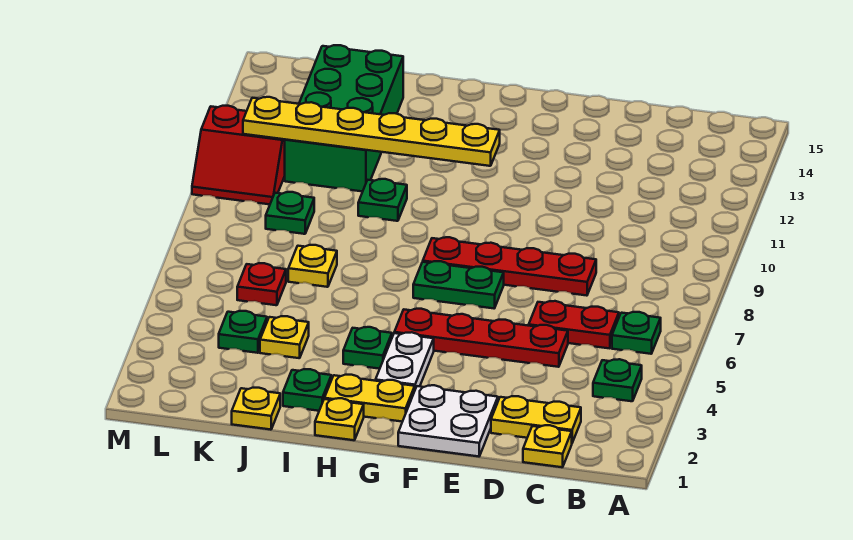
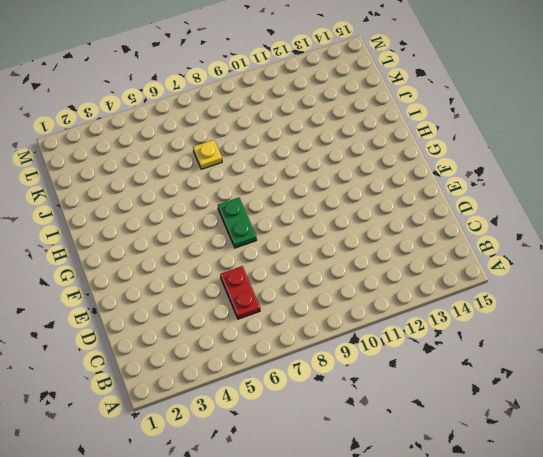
none -> green 1x1 plate [593,359,642,401]
none -> green 1x1 plate [612,312,661,354]
none -> yellow 1x1 plate [523,425,572,467]

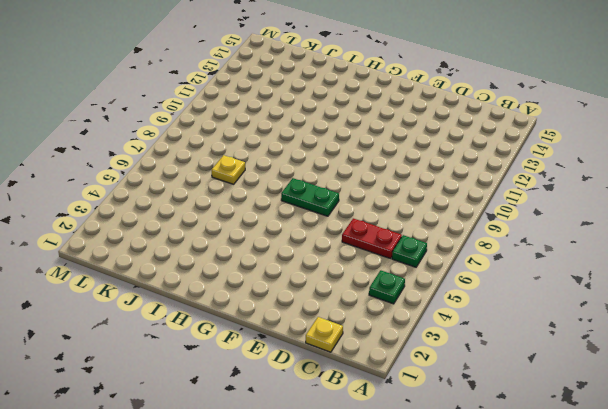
none -> yellow 1x2 plate [491,396,581,442]
none -> red 1x4 plate [394,309,568,367]
none -> red 1x4 plate [423,237,596,296]

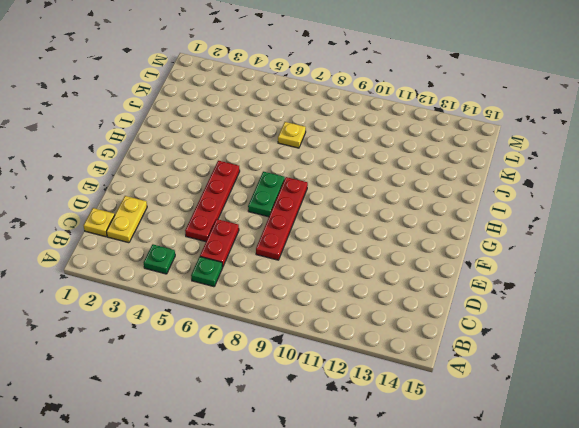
none -> white 2x2 plate [398,385,498,456]
none -> yellow 1x2 plate [324,375,415,422]
none -> white 1x2 plate [376,332,434,389]

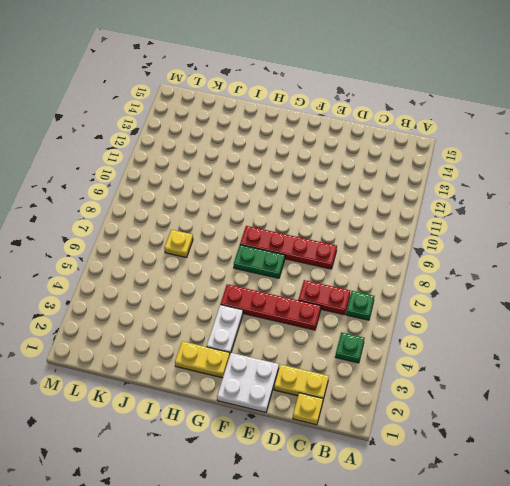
none -> yellow 1x1 plate [315,398,364,440]
none -> green 1x1 plate [343,327,392,369]
none -> green 1x1 plate [283,369,331,411]

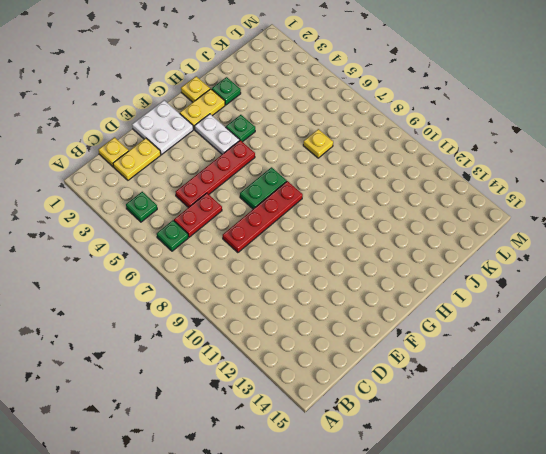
none -> green 1x1 plate [358,179,407,221]
none -> yellow 1x1 plate [232,388,280,430]
none -> yellow 1x1 plate [260,316,309,358]

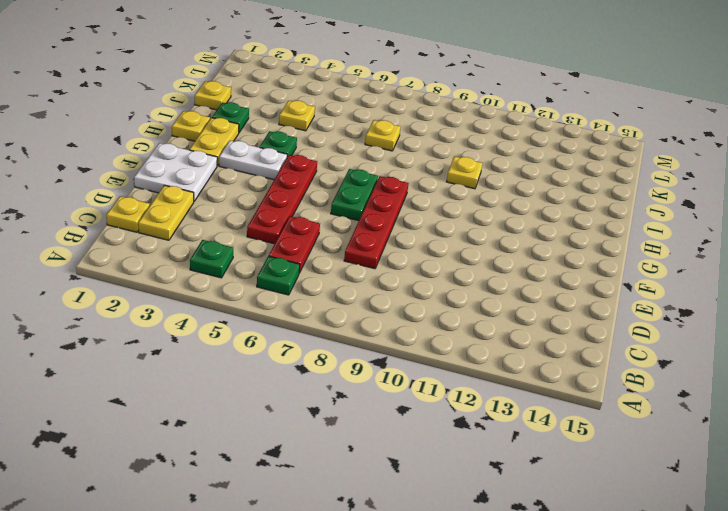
yellow 1x1 plate [446,156,483,189] -> green 1x1 plate [358,179,407,221]
none -> green 2x4 brick [285,45,403,191]
none -> green 1x1 plate [219,311,267,353]
none -> red 1x1 plate [237,263,286,305]

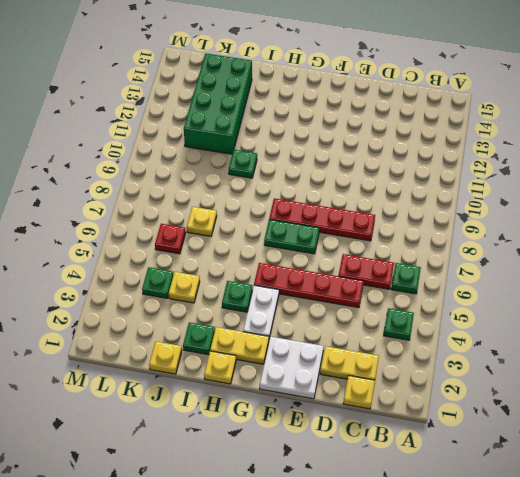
none -> green 1x1 plate [266,192,314,234]
none -> red 2x2 slope [192,106,285,204]
none -> yellow 1x6 plate [243,97,500,166]

